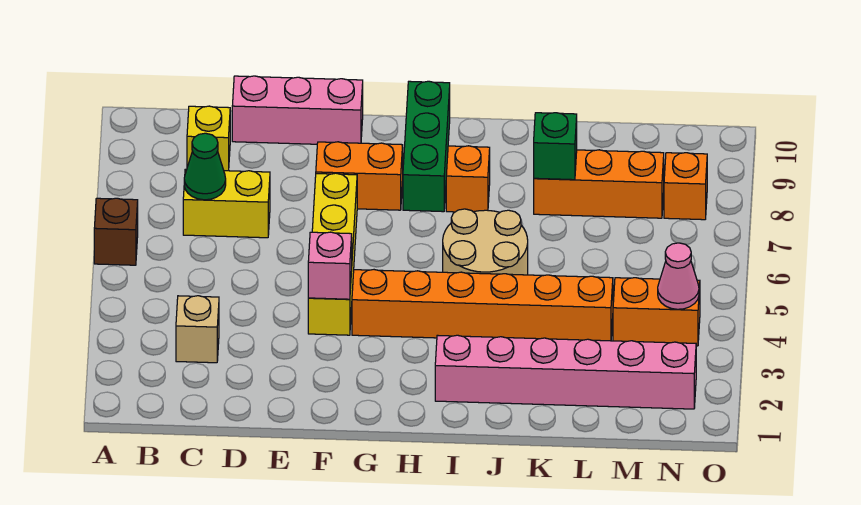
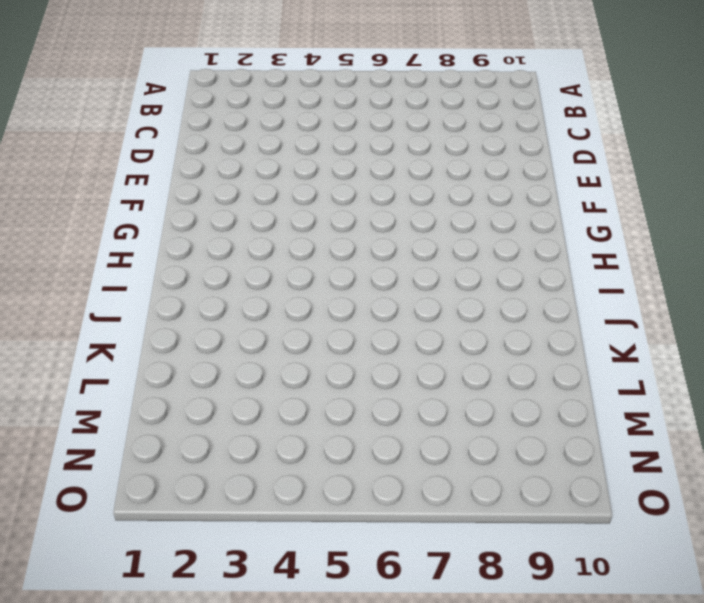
none -> brown 1x1 brick [94,198,138,265]
none -> tan 1x1 brick [176,296,219,363]
none -> yellow 1x2 brick [183,169,270,238]

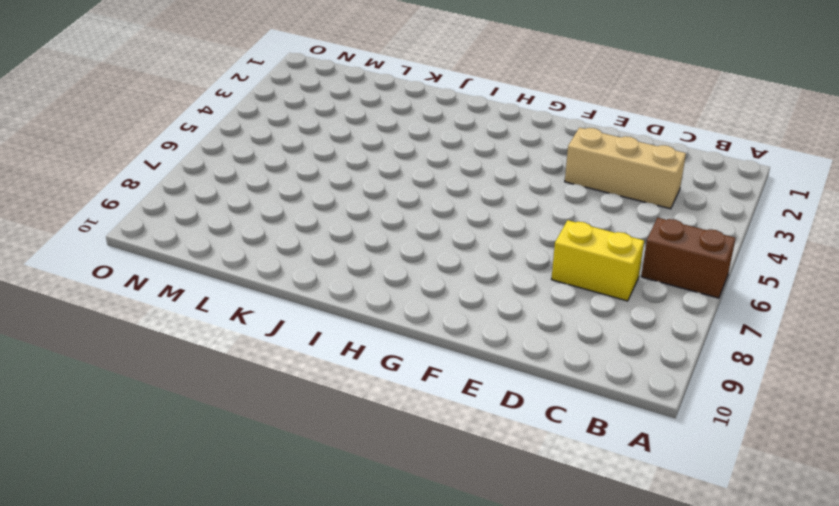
brown 1x2 brick [641,218,736,298] -> brown 1x1 brick [94,198,138,265]
tan 1x3 brick [565,128,686,209] -> tan 1x1 brick [176,296,219,363]
none -> yellow 1x1 brick [187,106,230,171]
none -> pink 1x3 brick [232,76,363,144]
none -> yellow 1x4 brick [308,173,357,335]

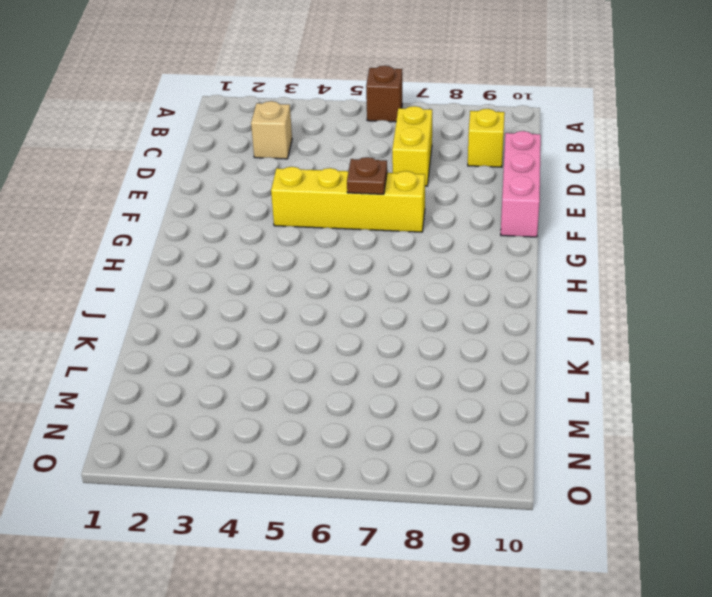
brown 1x1 plate [347,157,387,194] -> none
none -> orange 1x2 brick [316,142,403,210]
none -> orange 1x6 brick [352,270,613,341]
none -> green 1x3 brick [403,81,450,212]

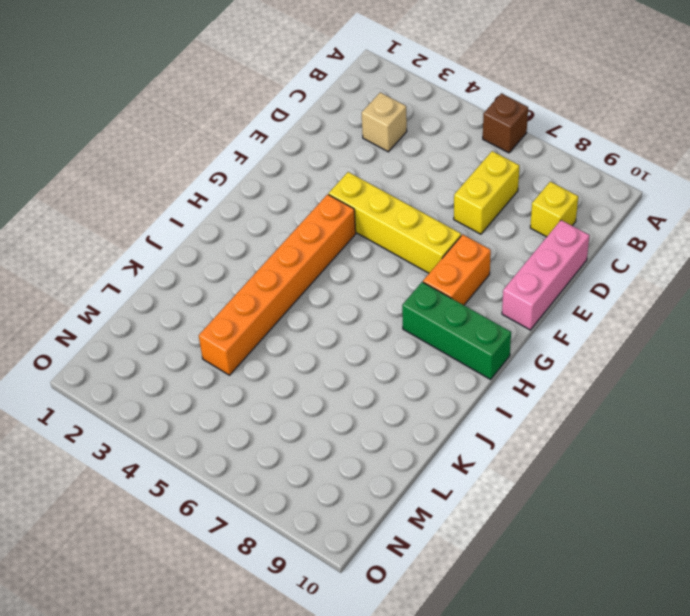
none -> pink 1x6 brick [435,335,696,409]
none -> tan 2x2 round brick [443,209,528,275]
none -> orange 1x1 brick [446,146,490,212]

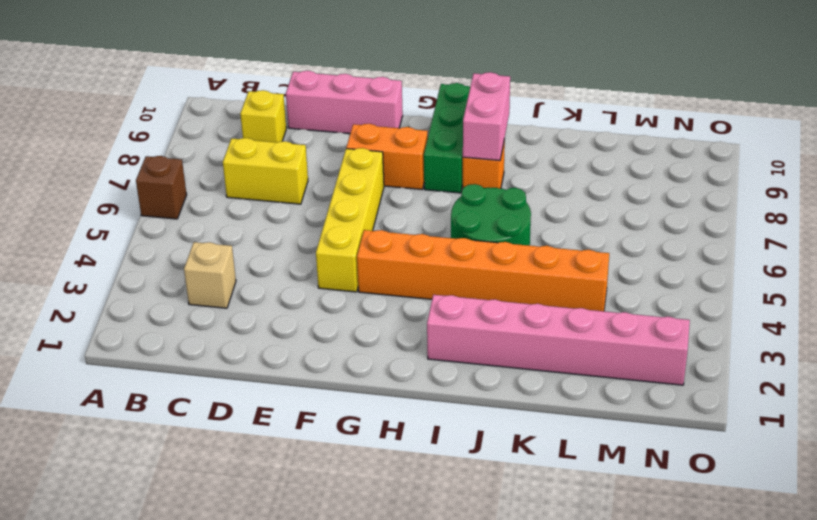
green 2x2 round brick [451,184,531,246] -> tan 2x2 round brick [443,209,528,275]
pink 1x2 brick [463,72,510,161] -> none
none -> orange 1x3 brick [534,150,664,218]
none -> orange 1x2 brick [613,278,700,346]
none -> orange 1x1 brick [664,153,707,220]

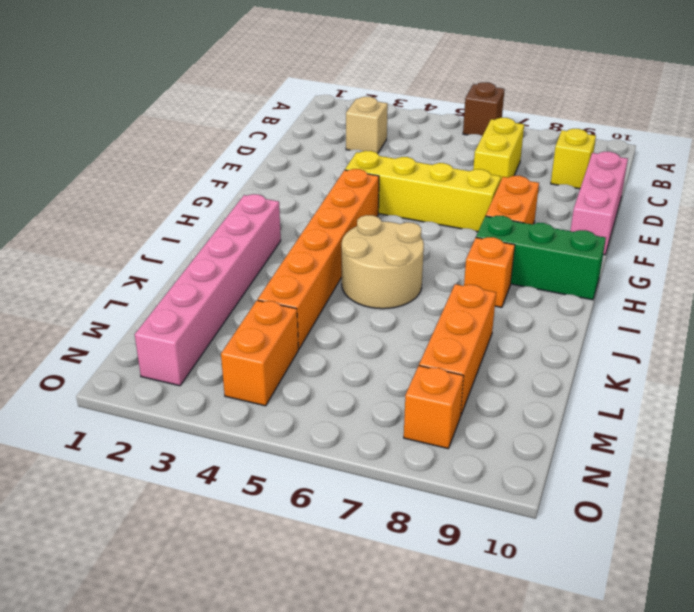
none -> green 1x1 cone [184,133,226,200]
none -> pink 1x1 brick [308,232,352,299]
none -> green 1x1 brick [534,113,577,180]

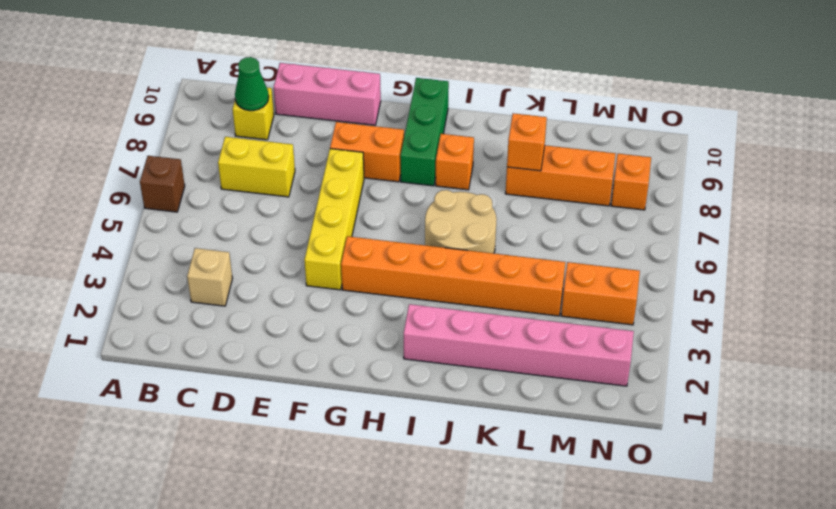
green 1x1 cone [235,57,269,111] -> green 1x1 cone moved to [184,133,226,200]
orange 1x1 brick [507,113,547,171] -> green 1x1 brick [534,113,577,180]
none -> pink 1x1 brick [308,232,352,299]
none -> pink 1x1 cone [658,243,699,309]

